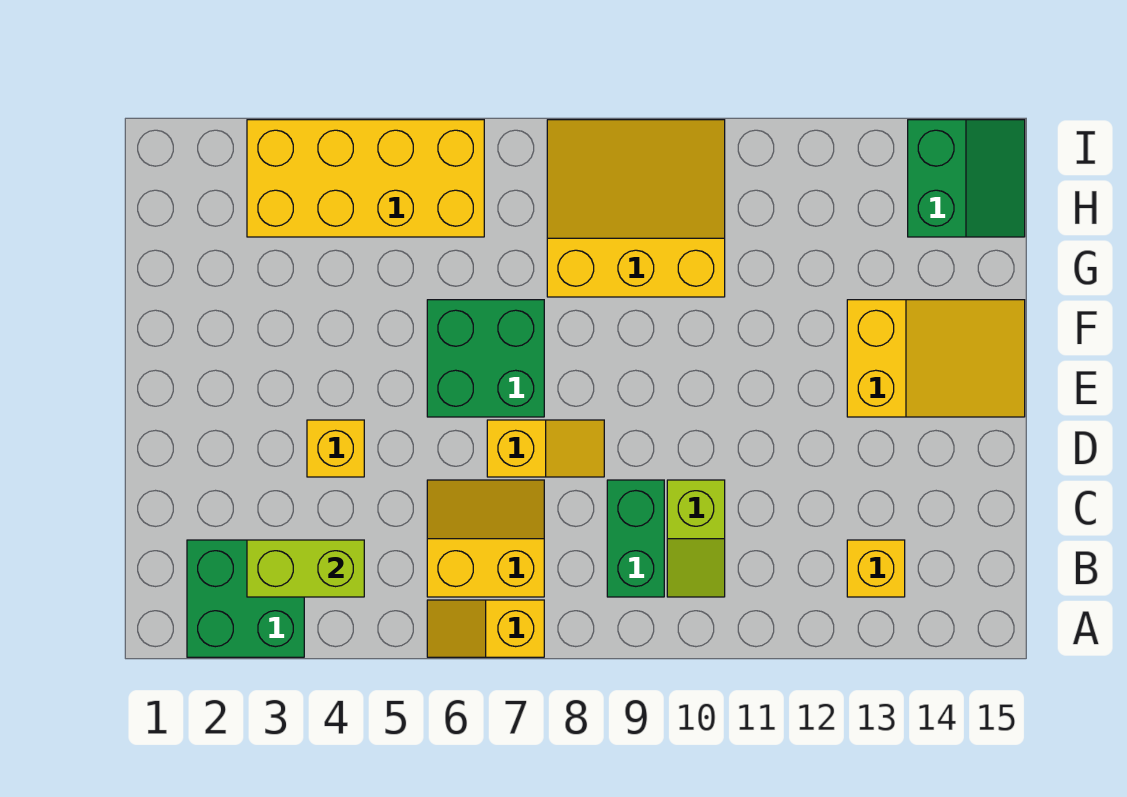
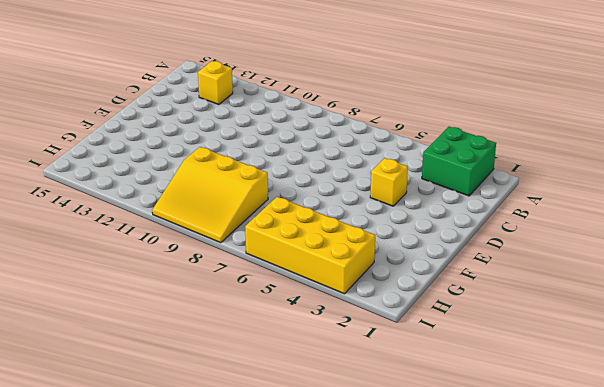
none -> yellow 1x2 slope [427,600,544,657]
none -> yellow 2x2 slope [427,480,544,597]
none -> green 1x2 brick [607,480,664,597]

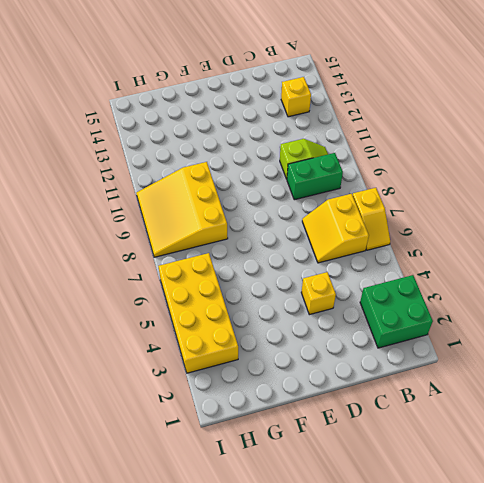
none -> yellow 1x2 slope [487,420,604,477]
none -> green 2x2 brick [427,300,544,417]
none -> yellow 2x3 slope [847,300,1025,417]

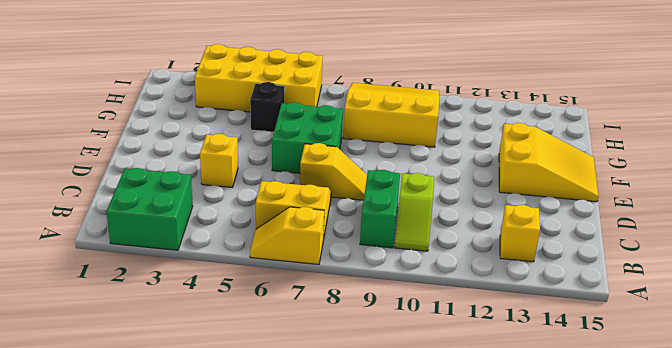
black 1x1 brick [250,82,285,132] -> none
none -> green 2x2 slope [908,120,1025,237]
none -> lime 1x2 brick [247,540,364,597]

